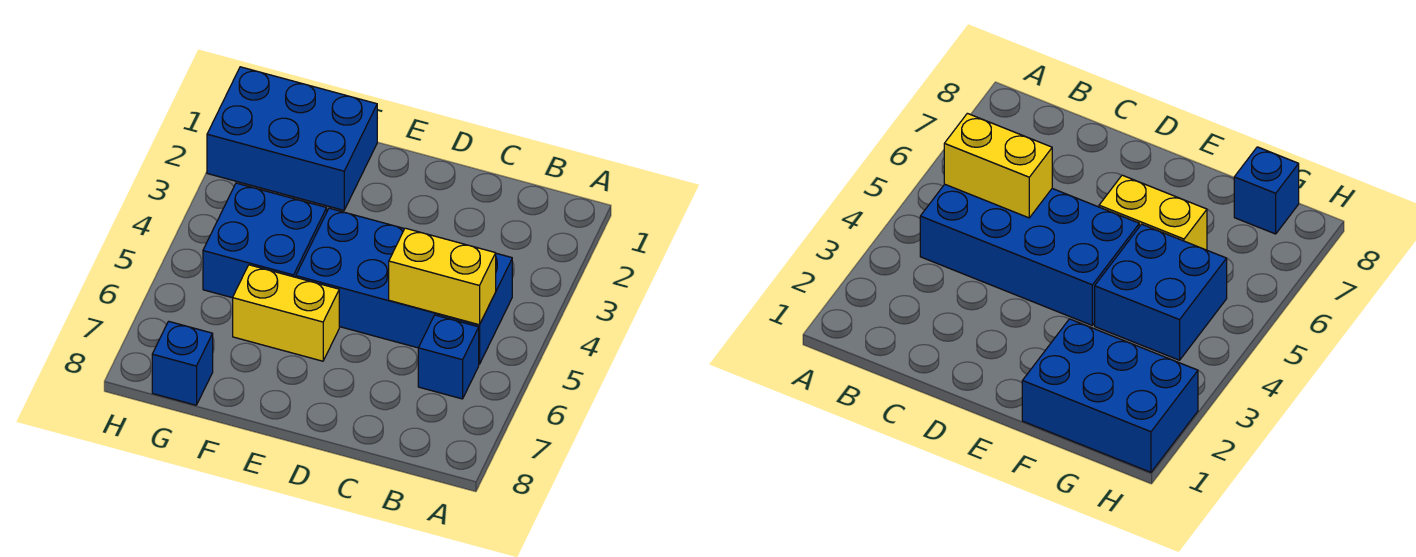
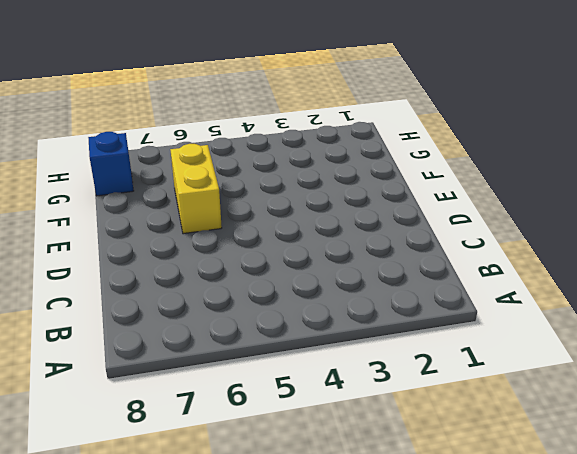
none -> blue 2x4 brick [296,208,512,364]
none -> blue 1x1 brick [418,315,479,399]

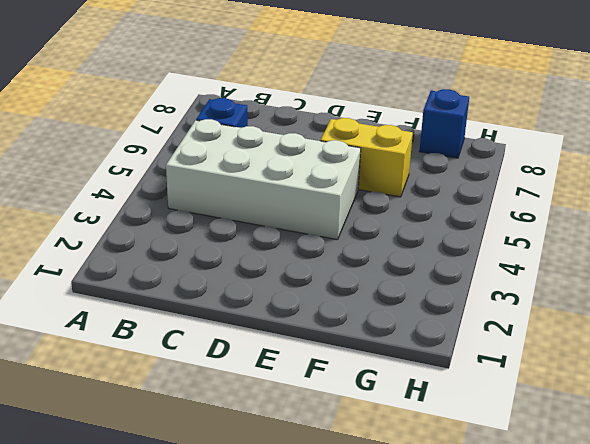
white 2x4 brick [166,119,361,240] -> blue 2x4 brick [296,208,512,364]
none -> blue 2x3 brick [207,67,377,210]
none -> blue 2x2 brick [203,183,327,298]

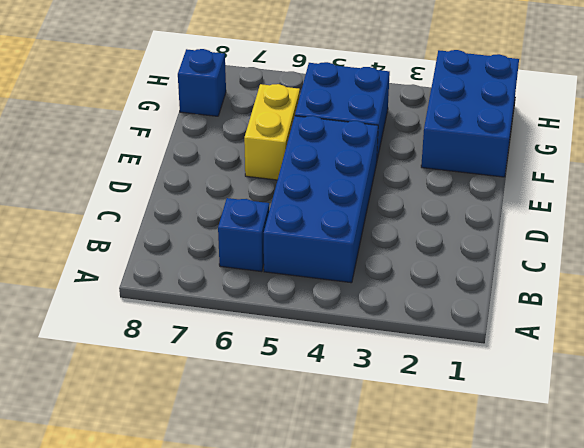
none -> yellow 1x2 brick [389,228,496,325]

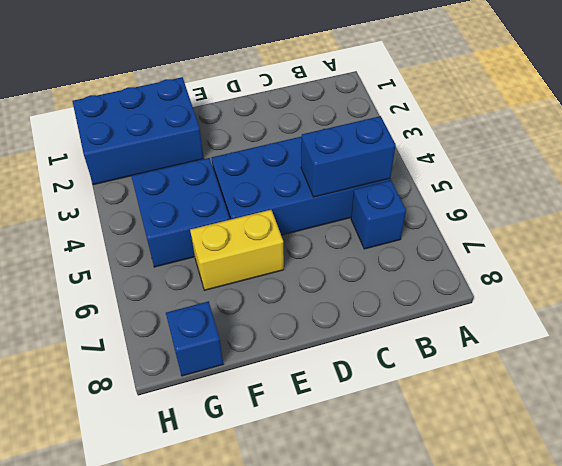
blue 1x2 brick [301,116,396,197] -> yellow 1x2 brick [389,228,496,325]

